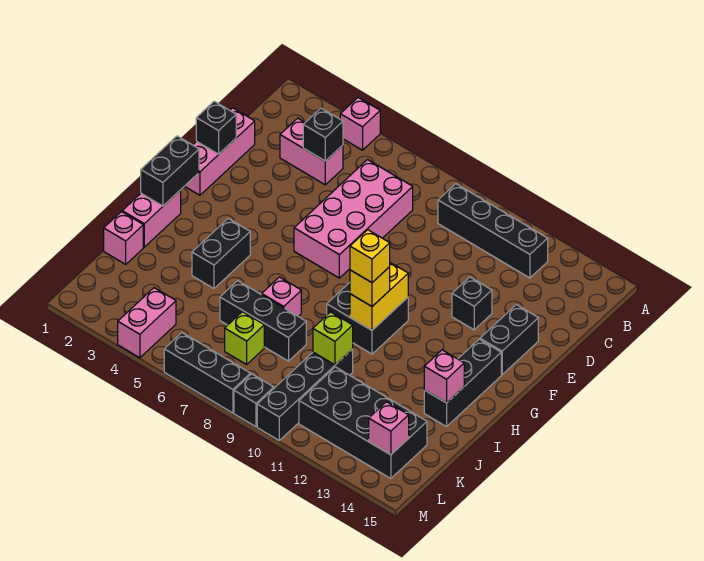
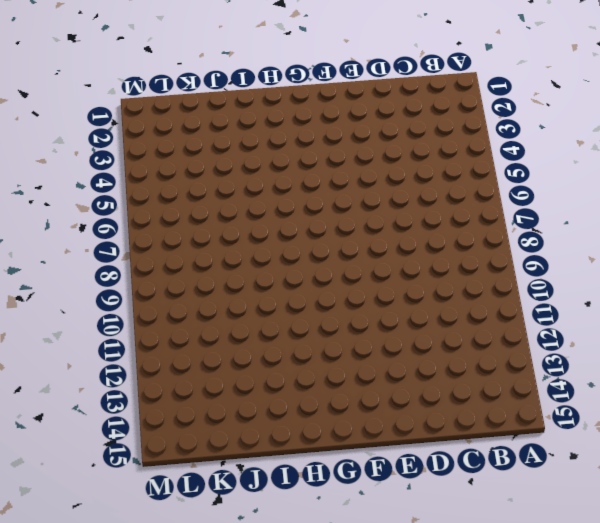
none -> pink 1x1 brick [340,98,380,150]
none -> black 1x4 brick [438,184,548,278]
none -> pink 1x2 brick [280,118,343,185]

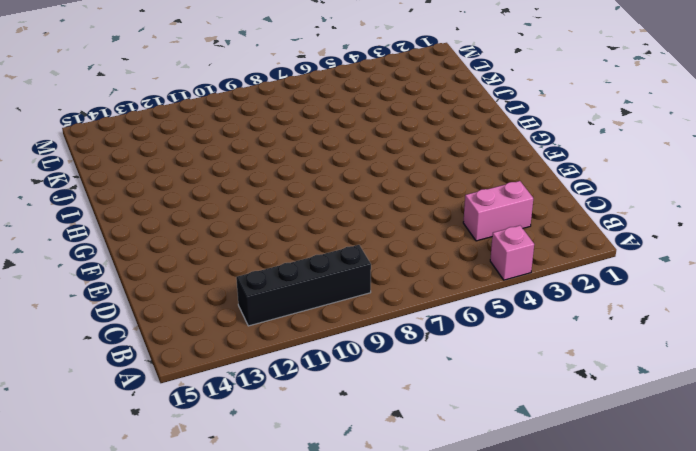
none -> pink 2x4 brick [294,160,413,278]
none -> pink 1x3 brick [185,108,255,195]
none -> black 1x1 brick [452,277,492,330]

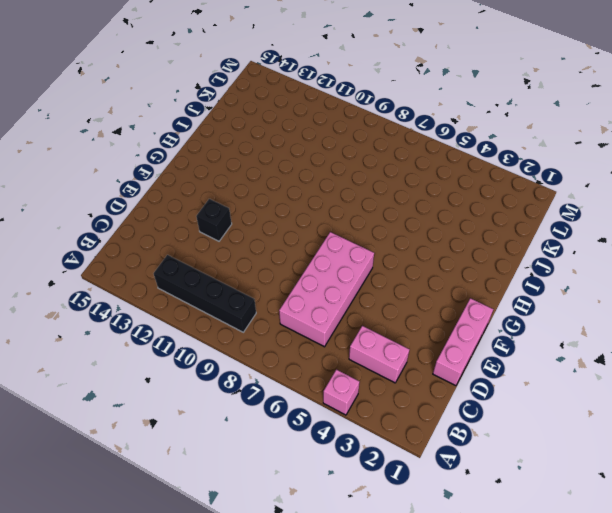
none -> black 1x2 brick [480,305,538,375]
none -> black 2x2 brick [327,283,408,354]
none -> black 1x3 brick [424,339,501,427]

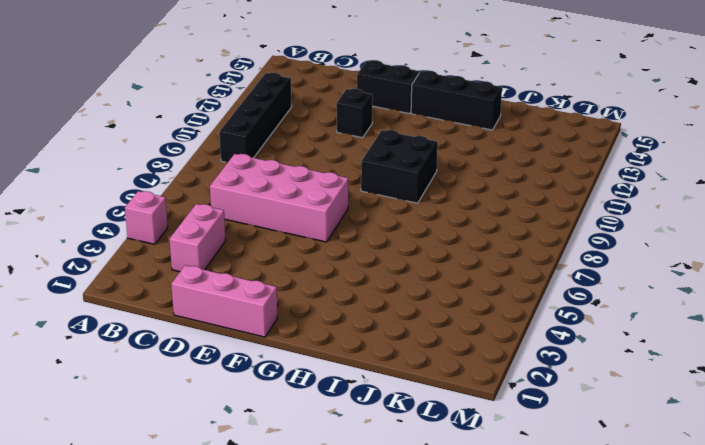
none -> pink 1x2 brick [122,190,181,247]
none -> black 1x2 brick [192,218,250,288]
none -> pink 1x1 brick [262,277,301,317]

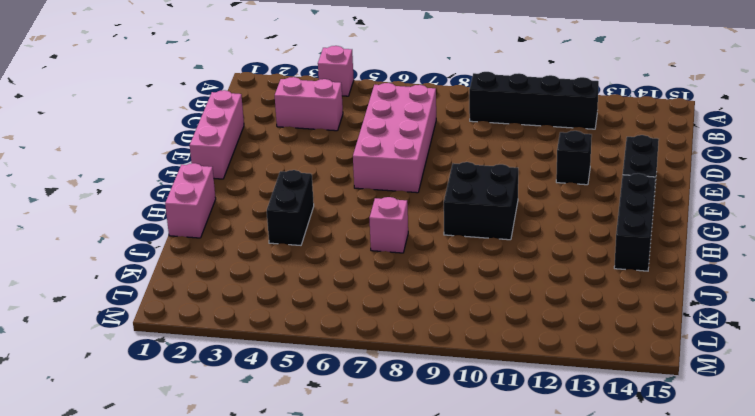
none -> pink 1x1 brick [104,212,143,264]
none -> black 1x3 brick [220,281,306,361]
none -> black 1x4 brick [257,349,353,440]

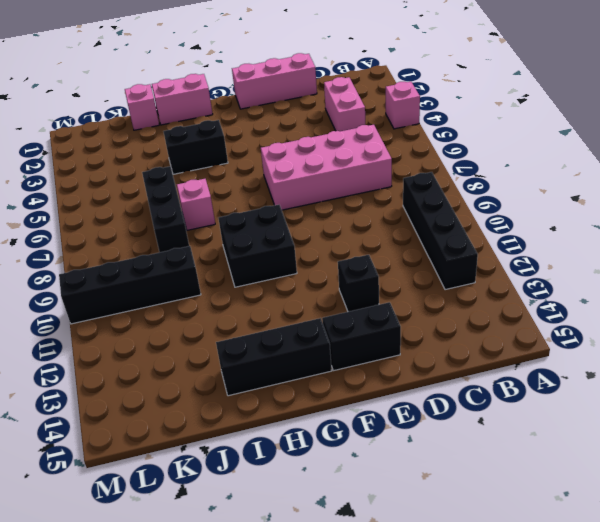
none -> lime 1x1 brick [225,312,264,364]
none -> black 2x4 brick [299,367,427,478]
none -> pink 1x2 brick [118,288,176,358]

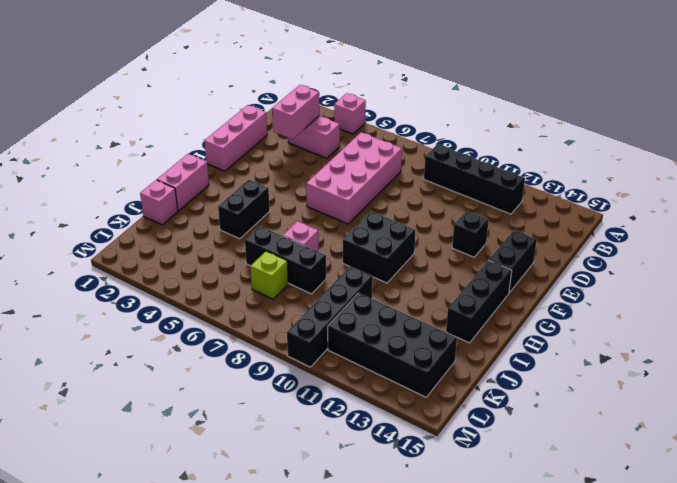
pink 1x2 brick [272,85,319,139] -> pink 1x2 brick moved to [118,288,176,358]
none -> black 1x3 brick [164,333,251,413]
none -> black 1x1 brick [234,374,274,427]
none -> black 1x1 brick [303,108,343,161]

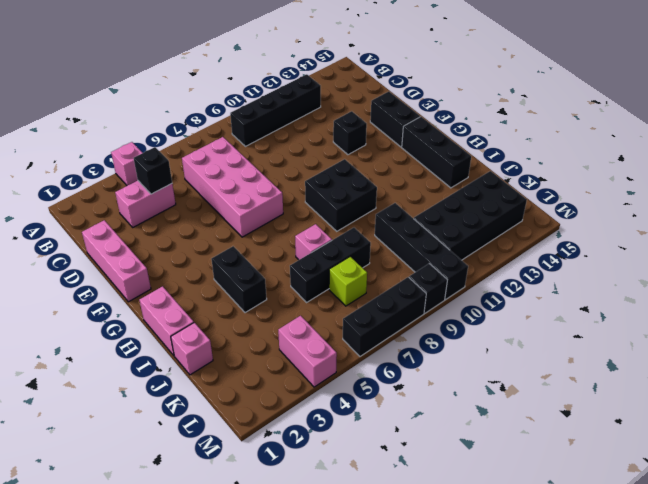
none -> black 1x1 brick [196,101,236,154]
none -> black 1x2 brick [141,136,199,206]
none -> yellow 1x2 brick [350,263,408,330]

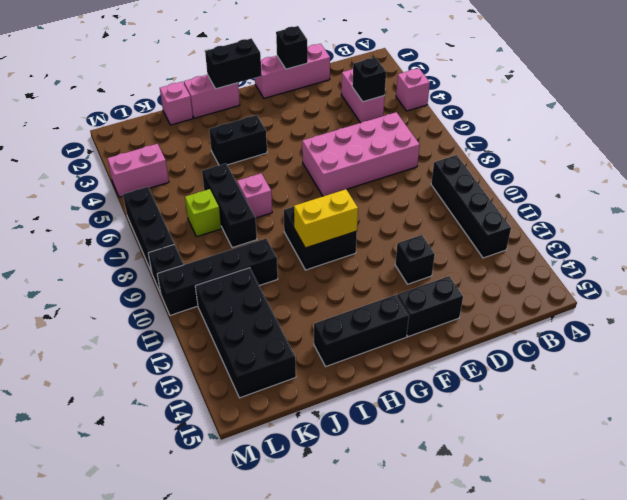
none -> pink 1x1 brick [424,350,464,403]
none -> lime 1x1 brick [313,312,353,365]
none -> pink 1x1 brick [369,402,409,455]

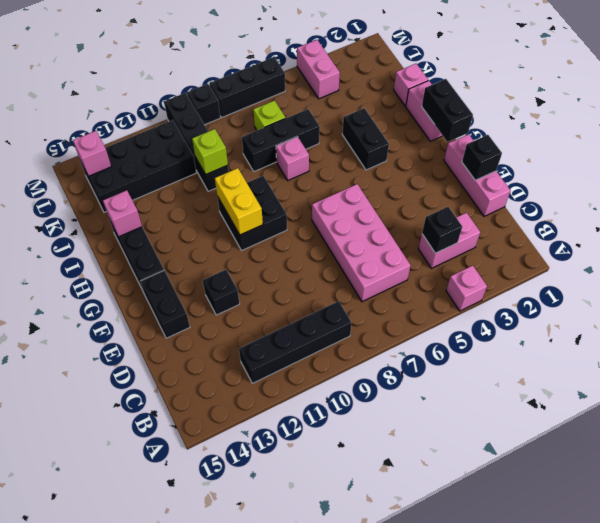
none -> yellow 1x1 brick [350,267,390,306]
none -> yellow 1x1 brick [350,230,390,283]

